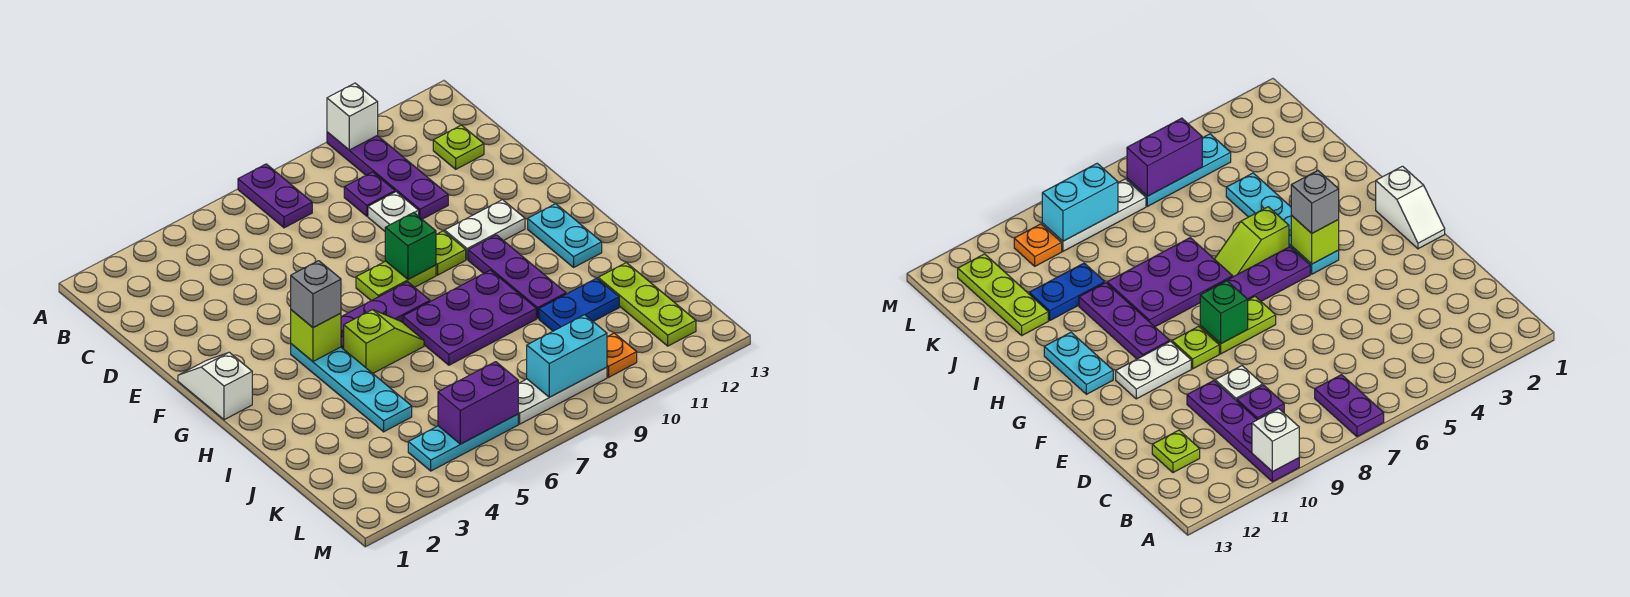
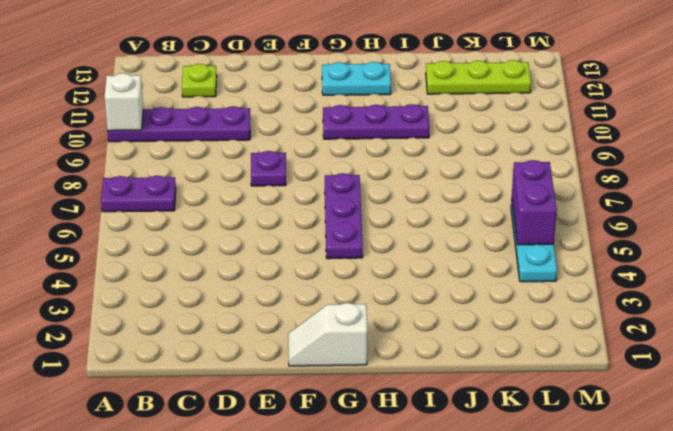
purple 1x1 plate [251,151,286,186] -> purple 1x1 plate moved to [344,172,395,216]
none -> white 1x1 plate [368,192,419,231]
none -> lime 1x2 plate [356,261,436,301]
none -> lime 1x1 plate [436,231,466,275]

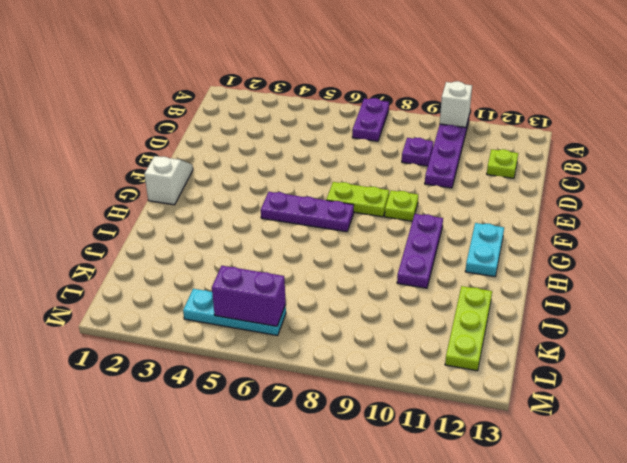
none -> white 1x1 plate [368,192,419,231]
none -> white 1x2 plate [445,200,525,260]
none -> cyan 1x4 plate [291,344,412,432]

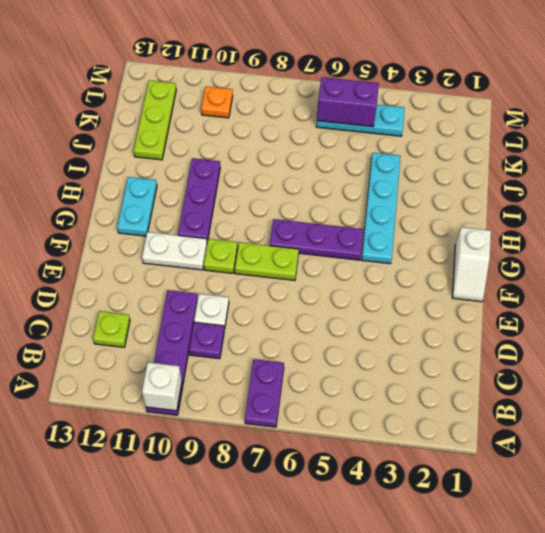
none -> lime 1x2 slope [344,310,424,373]
none -> purple 2x3 plate [403,270,536,365]
none -> blue 1x2 plate [539,278,619,331]

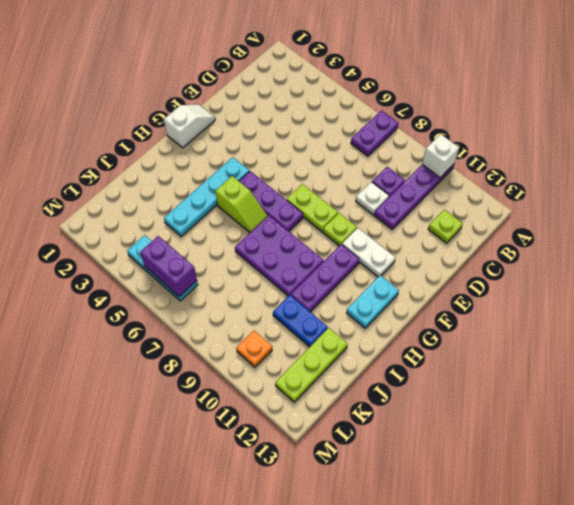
none -> white 1x3 plate [518,367,607,424]
none -> green 1x1 brick [385,213,436,279]
none -> lime 1x1 brick [291,310,341,361]

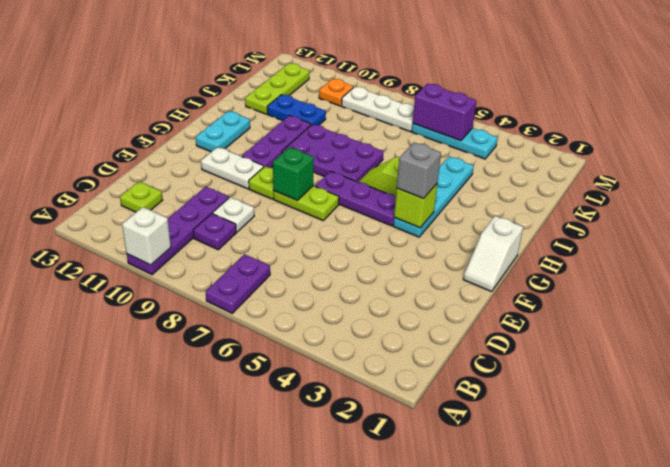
none -> cyan 1x2 brick [527,315,607,397]

